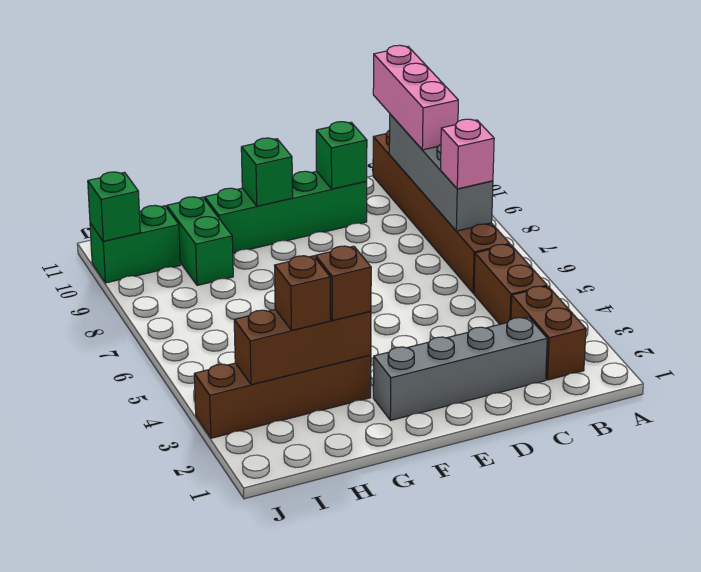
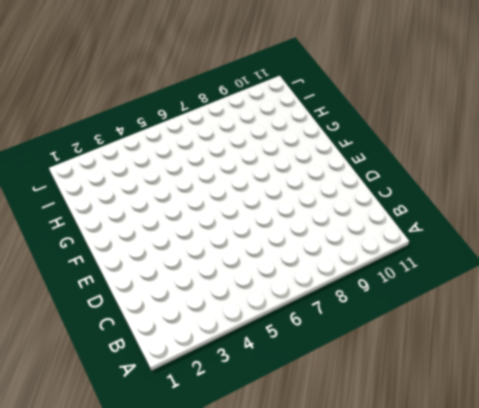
none -> brown 1x2 brick [511,286,586,380]
none -> brown 1x2 brick [474,244,547,324]
none -> brown 1x6 brick [373,130,510,293]

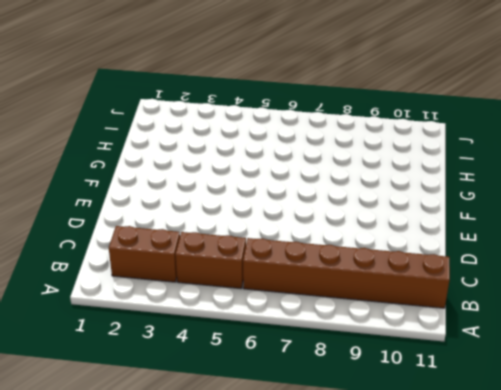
none -> grey 1x4 brick [373,317,547,420]
none -> green 1x4 brick [205,171,367,253]
none -> brown 1x4 brick [194,355,371,438]

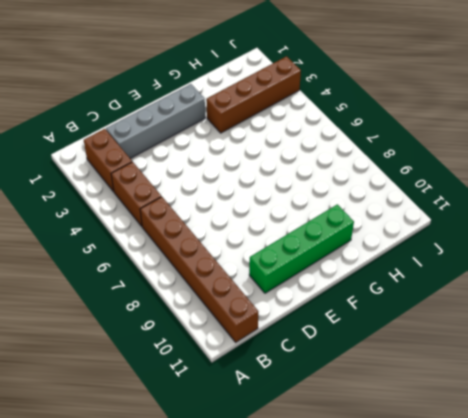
none -> green 1x2 brick [167,197,233,285]
none -> green 1x2 brick [90,205,180,283]
none -> grey 1x4 brick [389,114,493,231]

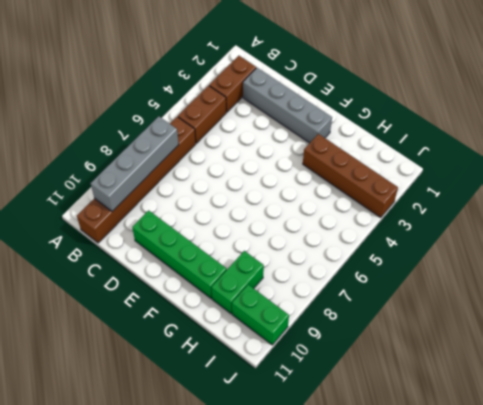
none -> green 1x1 brick [316,122,367,189]
none -> green 1x1 brick [241,138,293,206]
none -> brown 1x3 brick [234,309,371,385]

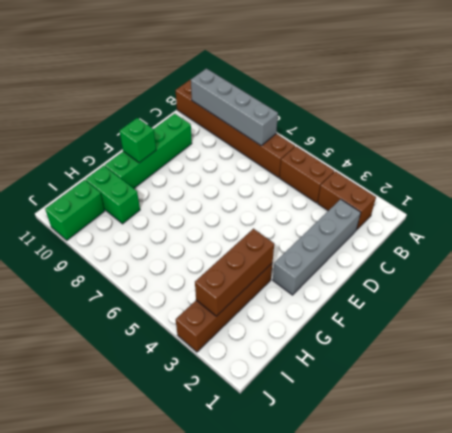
none -> green 1x1 brick [316,122,367,189]
none -> green 1x1 brick [88,172,140,241]
none -> pink 1x1 brick [441,119,494,189]

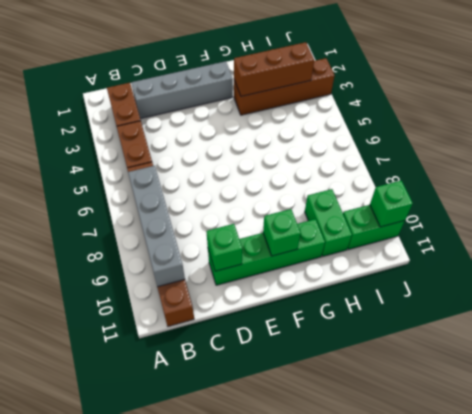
none -> pink 1x1 brick [441,119,494,189]
none -> pink 1x3 brick [373,45,458,150]
none -> brown 1x1 brick [315,246,371,321]

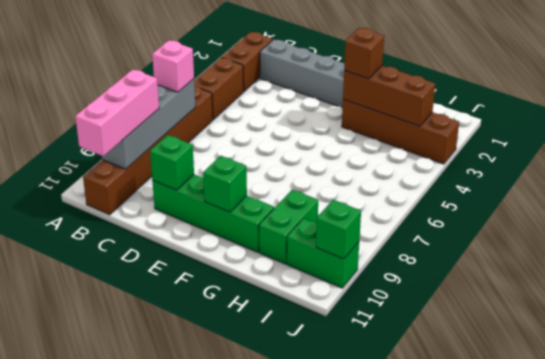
none -> brown 1x1 brick [274,256,330,331]

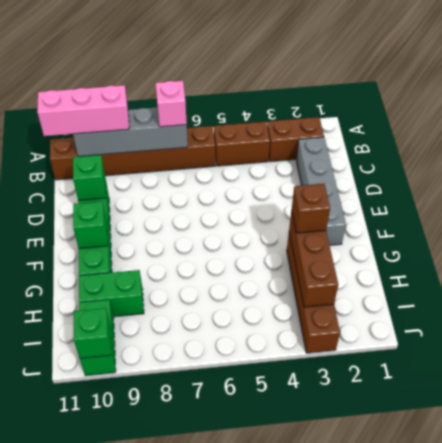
none -> brown 1x1 brick [274,256,330,331]

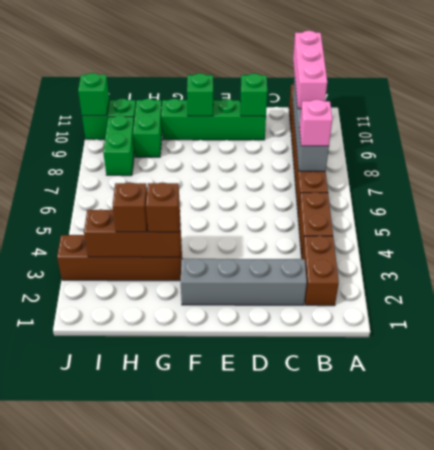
green 1x2 brick [103,116,135,176] -> none

